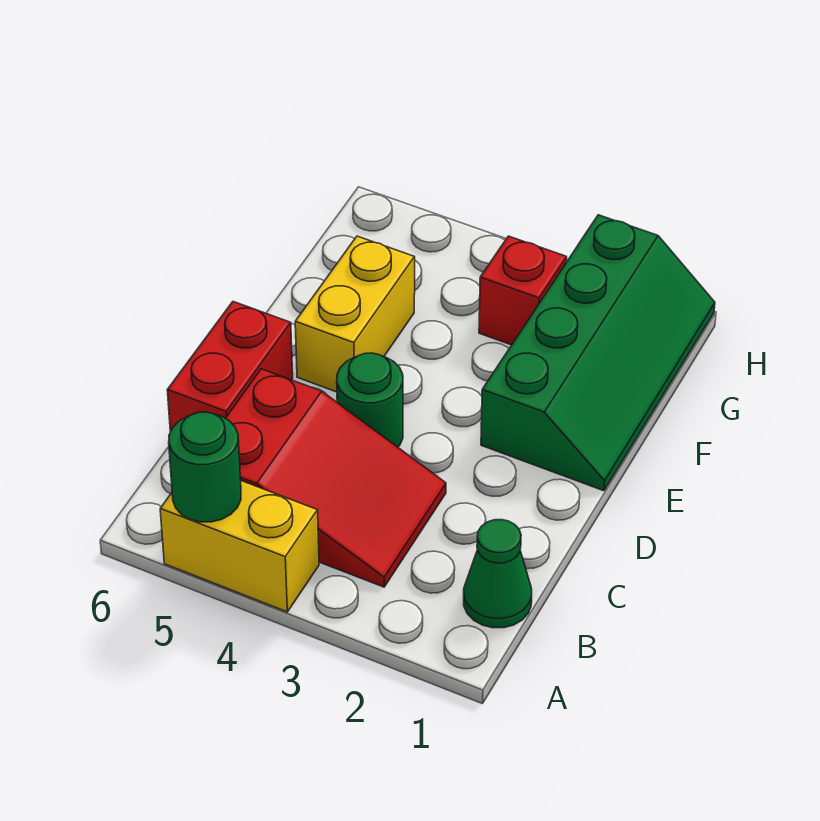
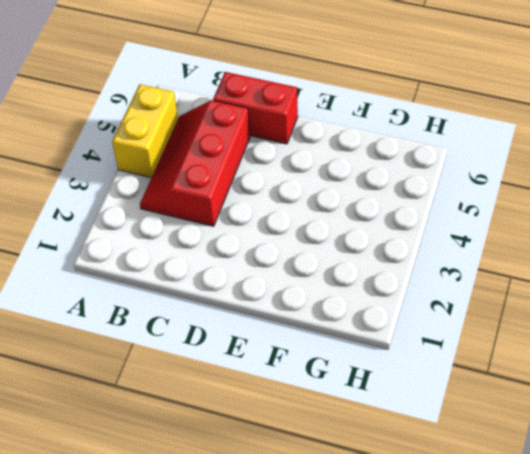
red 2x3 slope [140,100,250,226] -> red 2x3 slope turned to [225,369,446,587]
none -> green 1x1 cone [464,520,532,628]
none -> green 1x1 round brick [337,353,403,447]

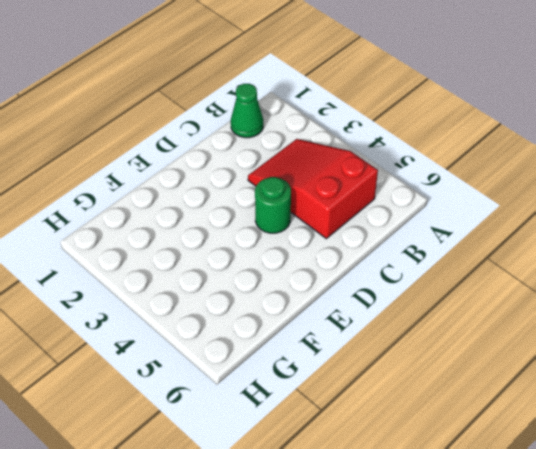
none -> yellow 1x2 brick [160,481,319,612]
none -> red 1x2 brick [167,302,293,432]

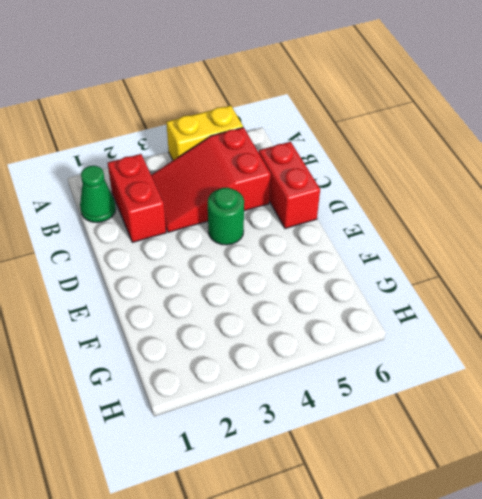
red 1x2 brick [108,154,166,242] -> none
none -> green 2x4 slope [481,215,715,491]
none -> yellow 1x2 brick [295,236,415,392]

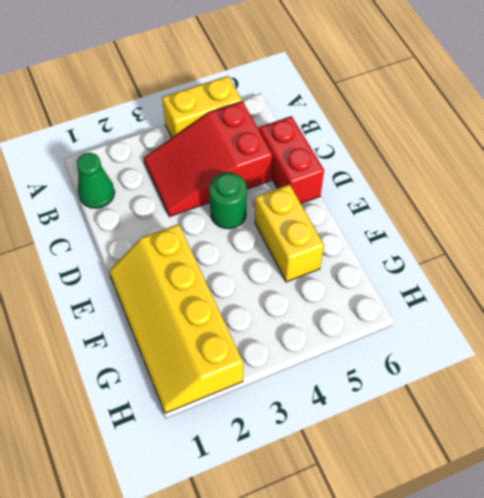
yellow 2x4 slope [109,224,243,413] -> green 2x4 slope [481,215,715,491]
none -> red 1x1 brick [479,236,567,345]
none -> green 1x1 round brick [169,412,241,522]

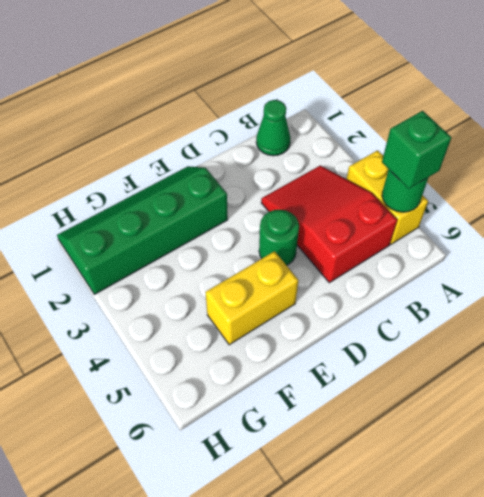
green 1x1 brick [382,111,451,189] -> none
none -> red 1x2 brick [167,302,293,432]
none -> red 1x1 brick [479,236,567,345]

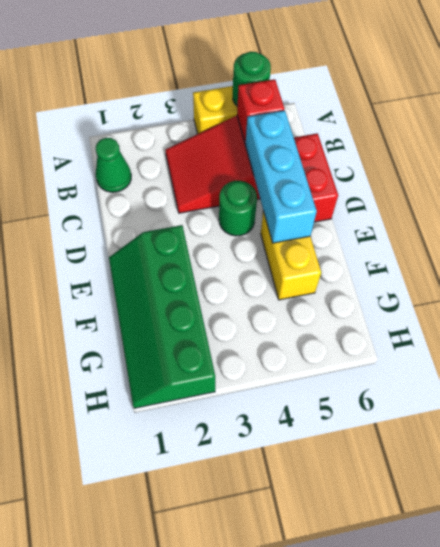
red 1x1 brick [237,79,284,144] -> red 1x1 brick moved to [479,236,567,345]
cyan 1x3 brick [246,110,317,243] -> none

